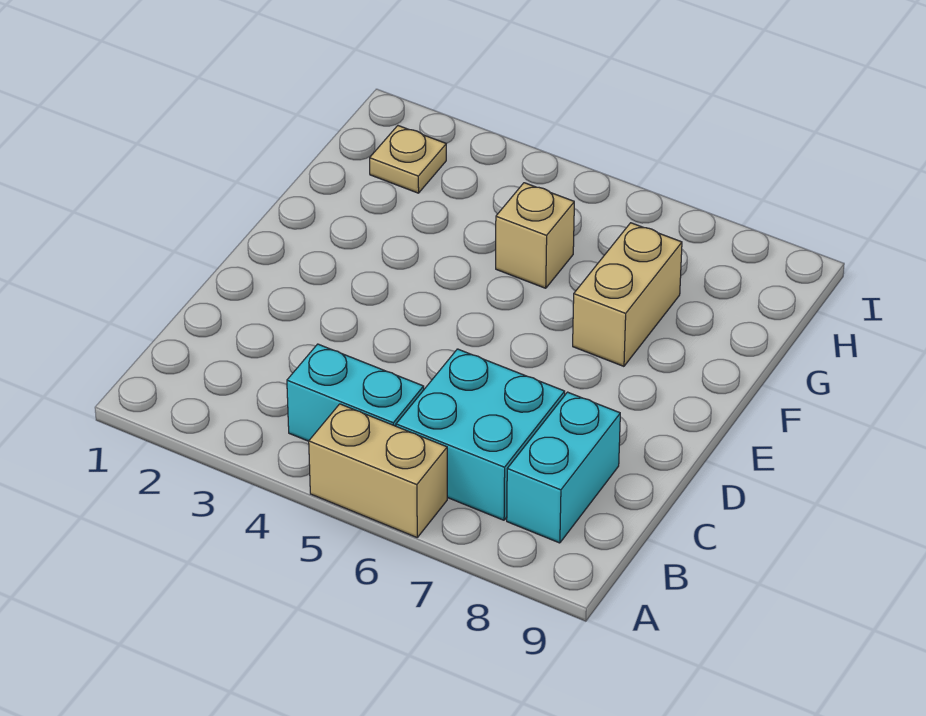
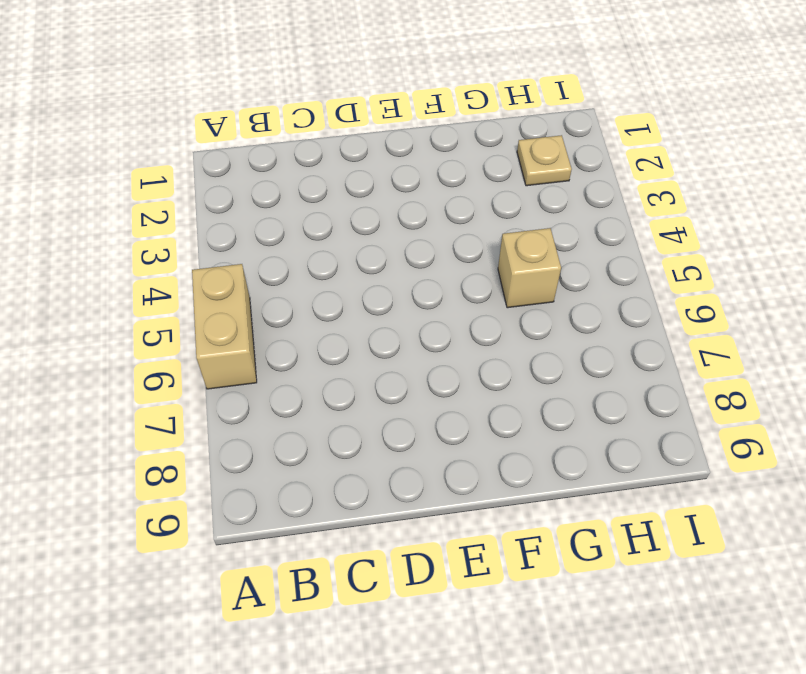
none -> cyan 1x2 brick [287,344,424,441]
none -> cyan 2x2 brick [396,349,565,520]

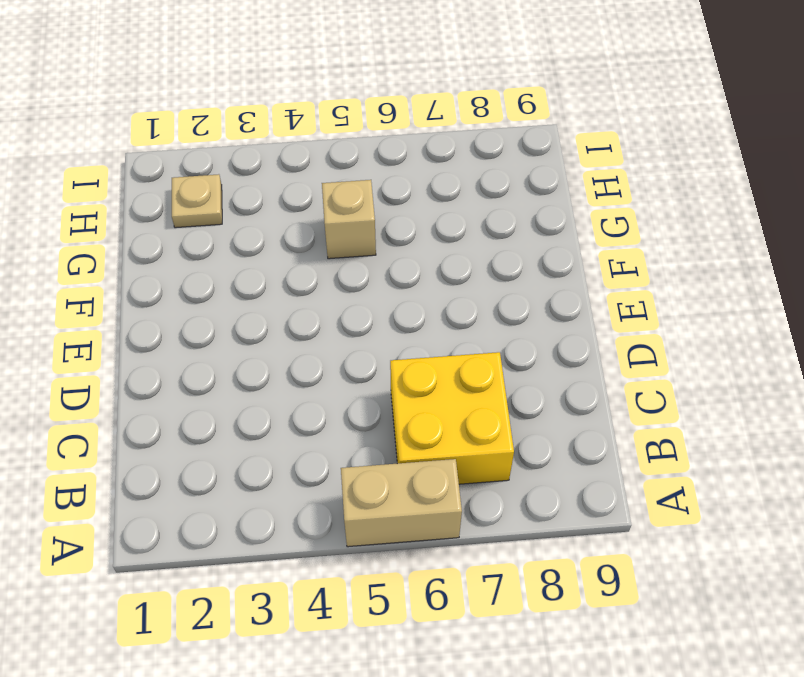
yellow 2x2 brick [390,352,514,484] -> cyan 2x2 brick [396,349,565,520]
none -> cyan 1x2 brick [287,344,424,441]
none -> cyan 1x2 brick [507,392,620,543]

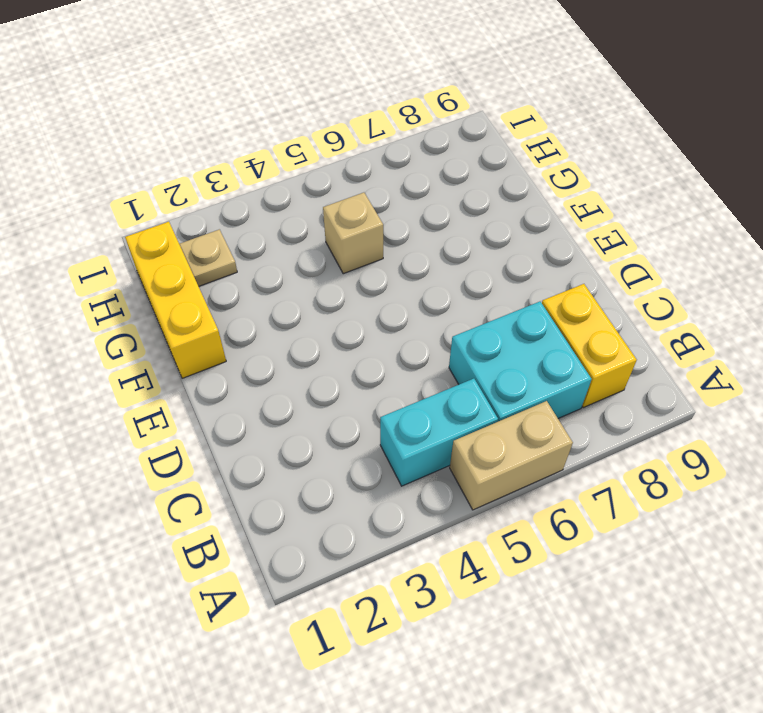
yellow 1x2 brick [542,284,637,407] -> cyan 1x2 brick [507,392,620,543]
yellow 1x3 brick [125,222,226,378] -> none
none -> tan 1x2 brick [573,223,682,366]

